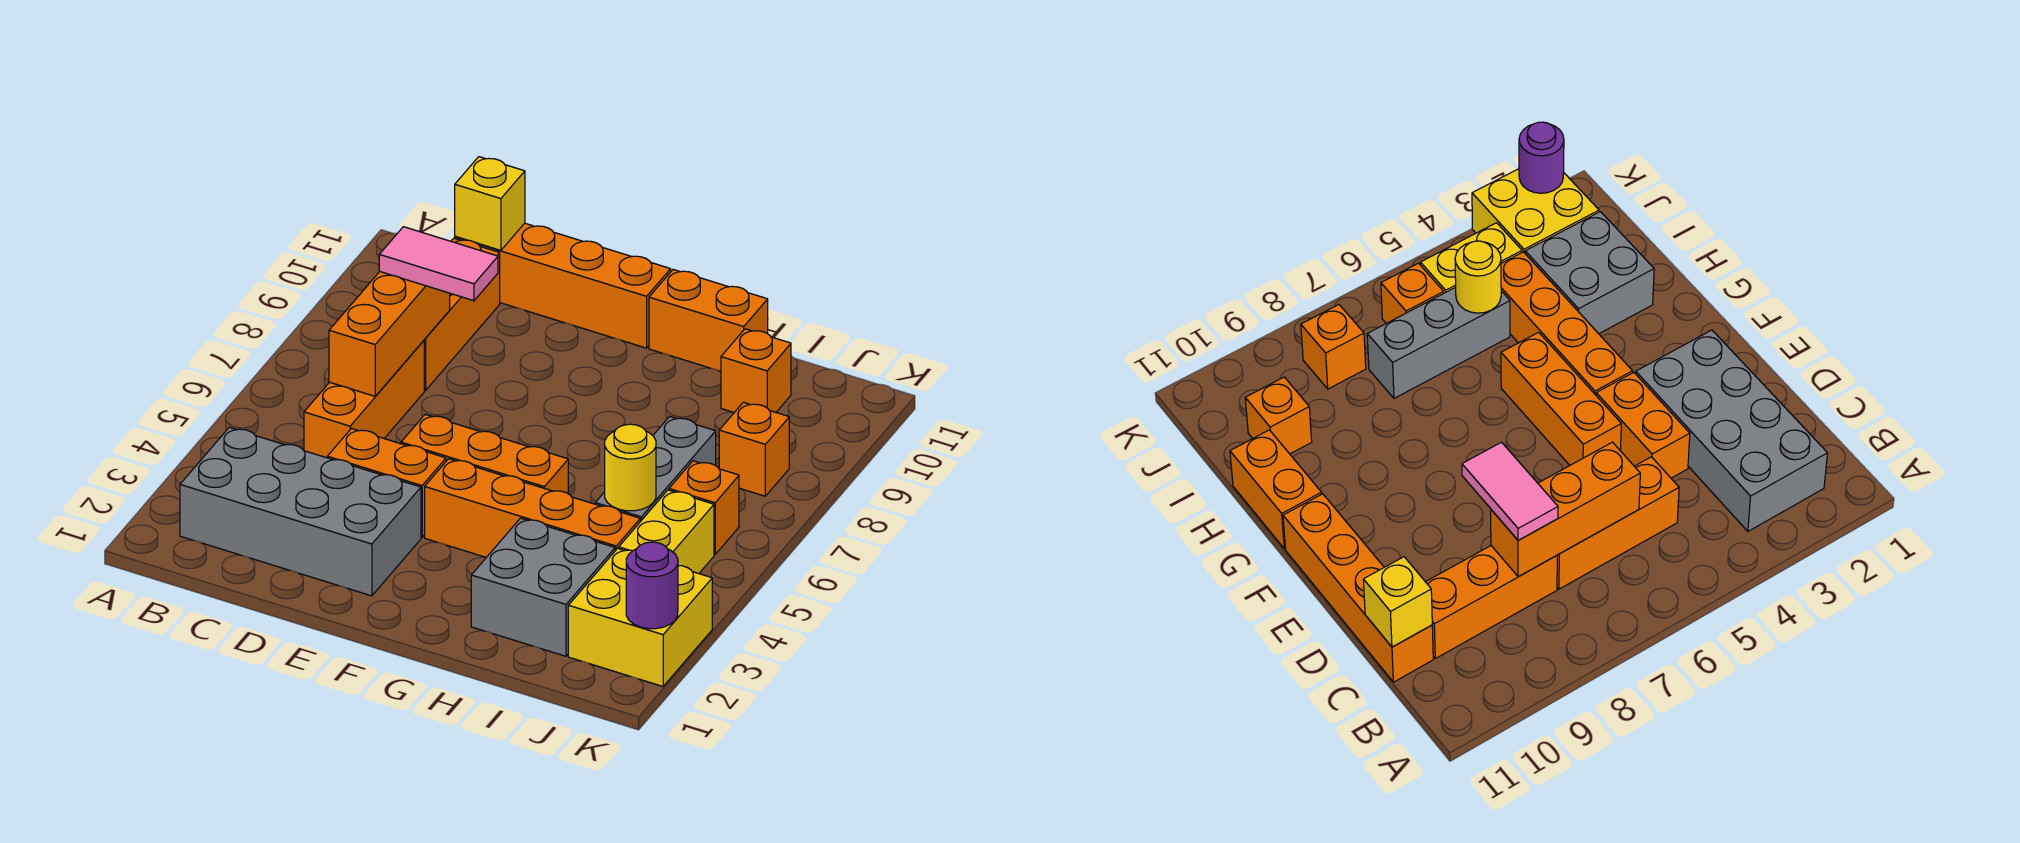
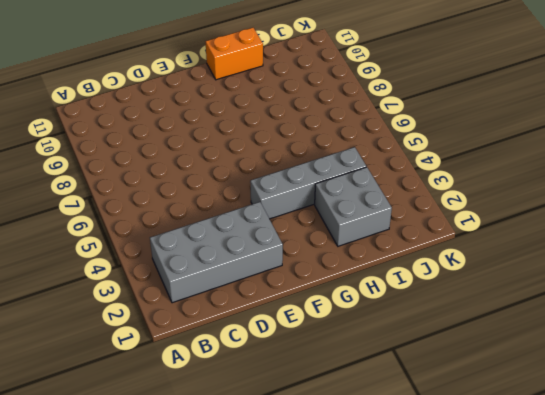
grey 1x4 brick [250,147,366,219] -> orange 1x4 brick [425,459,640,557]
none -> orange 1x3 brick [304,341,424,458]
none -> orange 1x3 brick [424,238,500,390]
none -> orange 1x4 brick [455,223,671,348]

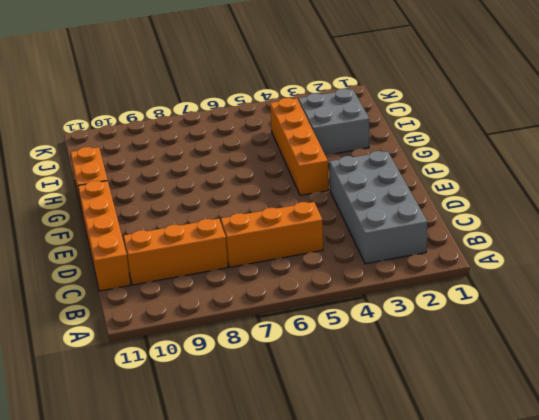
none -> orange 1x2 brick [327,429,446,537]
none -> orange 1x3 brick [401,414,568,493]
none -> grey 1x3 brick [595,416,716,522]

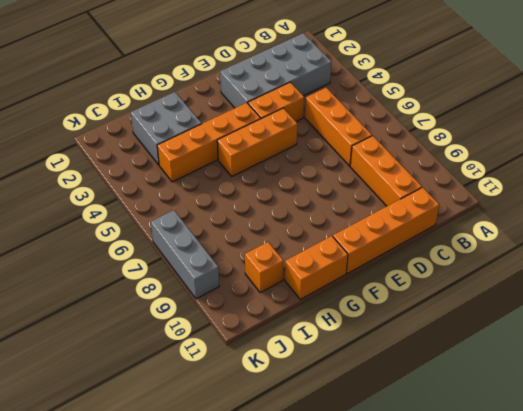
grey 1x3 brick [151,210,219,299] -> grey 1x3 brick moved to [595,416,716,522]
none -> yellow 2x2 brick [568,548,712,686]
none -> yellow 1x2 brick [619,490,714,573]
none -> orange 1x1 brick [669,461,739,555]

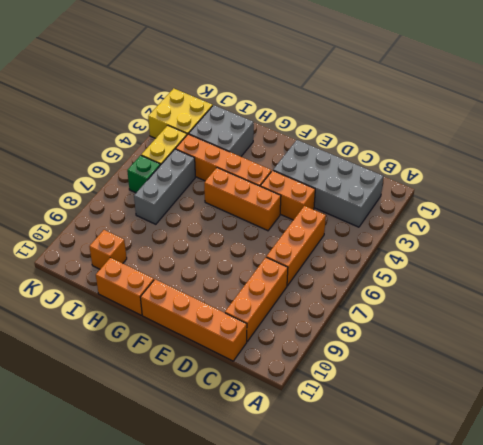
green 1x1 brick [127,155,160,193] -> orange 1x1 brick [669,461,739,555]
none -> orange 1x1 brick [719,402,789,496]
none -> orange 1x3 brick [329,272,450,396]
none -> yellow 1x1 brick [455,157,525,250]

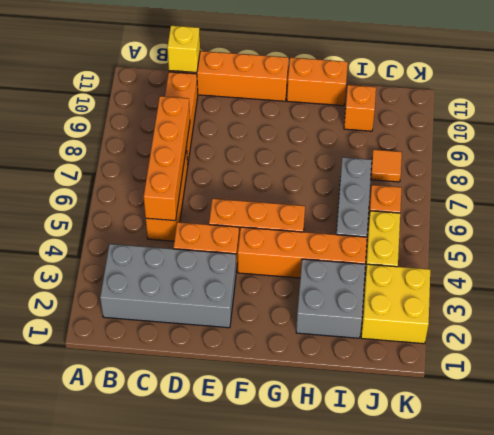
orange 1x4 brick [144,96,190,221] -> orange 1x3 brick [329,272,450,396]
orange 1x1 tile [371,150,402,182] -> orange 1x1 brick [719,402,789,496]
none -> yellow 1x1 round brick [605,424,656,511]
none -> purple 1x1 round brick [626,542,678,629]
none -> pink 1x2 tile [379,227,498,301]

